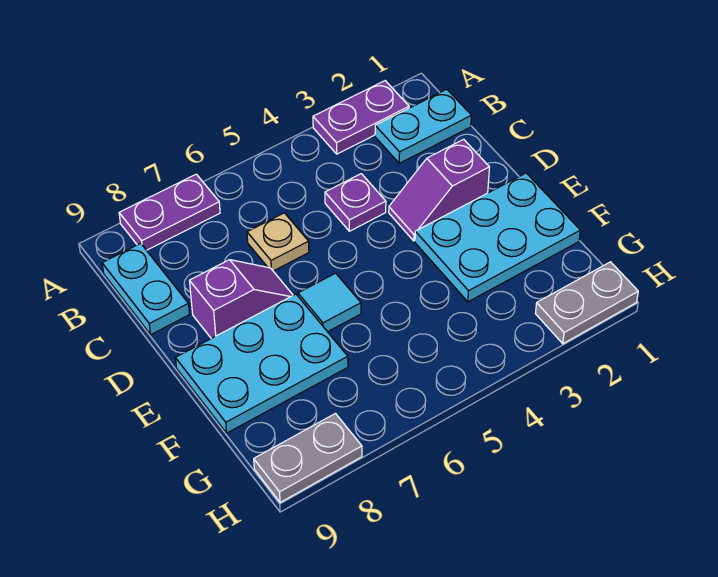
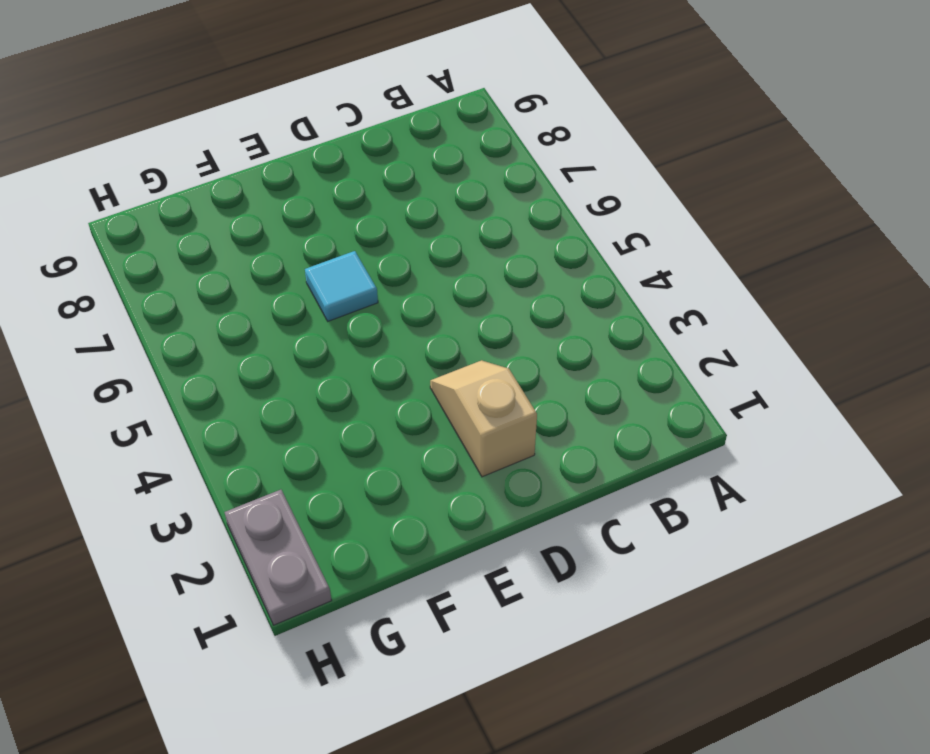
tan 1x2 slope [430,360,537,477] -> purple 1x2 slope [389,139,489,241]
none -> purple 1x2 plate [313,81,409,154]
none -> purple 1x2 plate [119,174,220,250]
none -> cyan 1x2 plate [375,89,472,163]

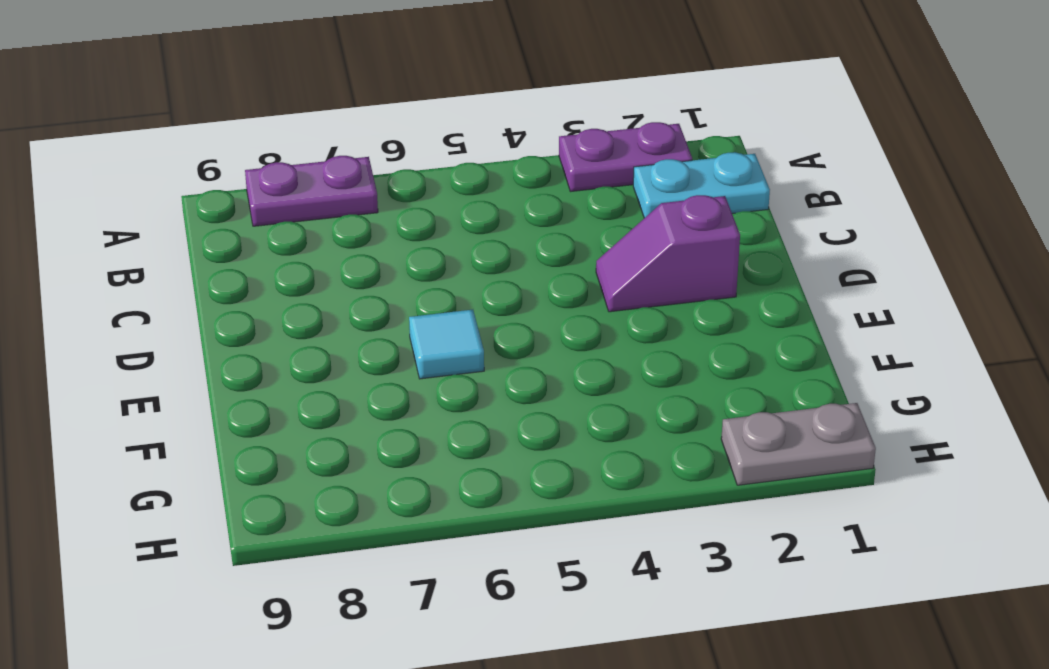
none -> cyan 1x2 plate [102,243,189,334]
none -> purple 1x1 plate [325,174,386,231]
none -> tan 1x1 plate [247,213,309,271]

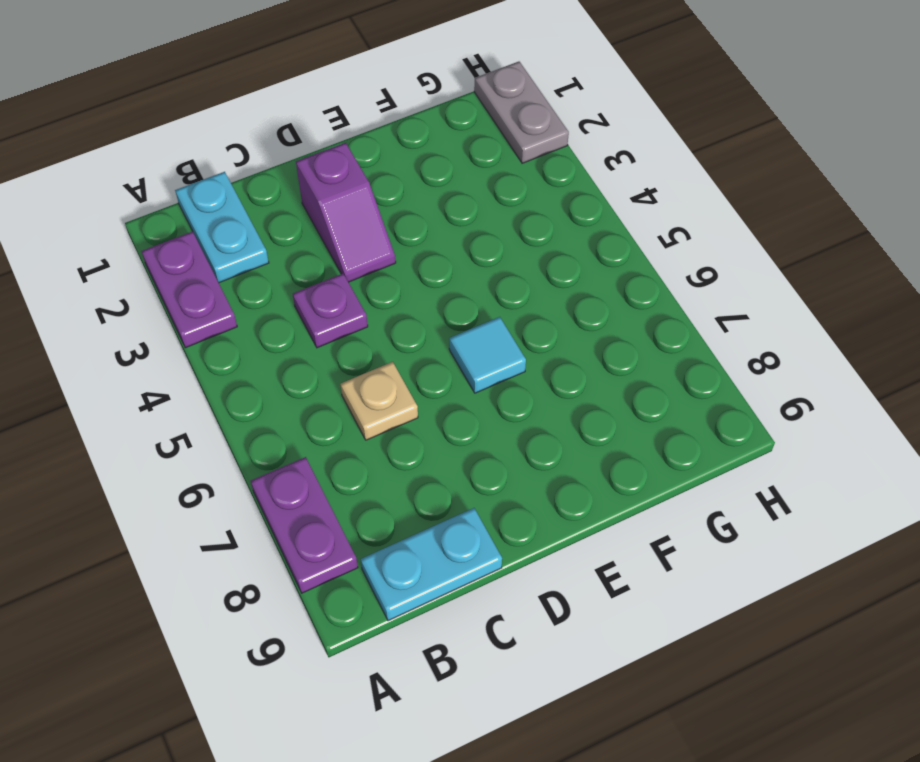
none -> purple 1x2 slope [189,260,293,338]
none -> cyan 2x3 plate [415,173,580,302]
none -> cyan 2x3 plate [176,294,348,433]

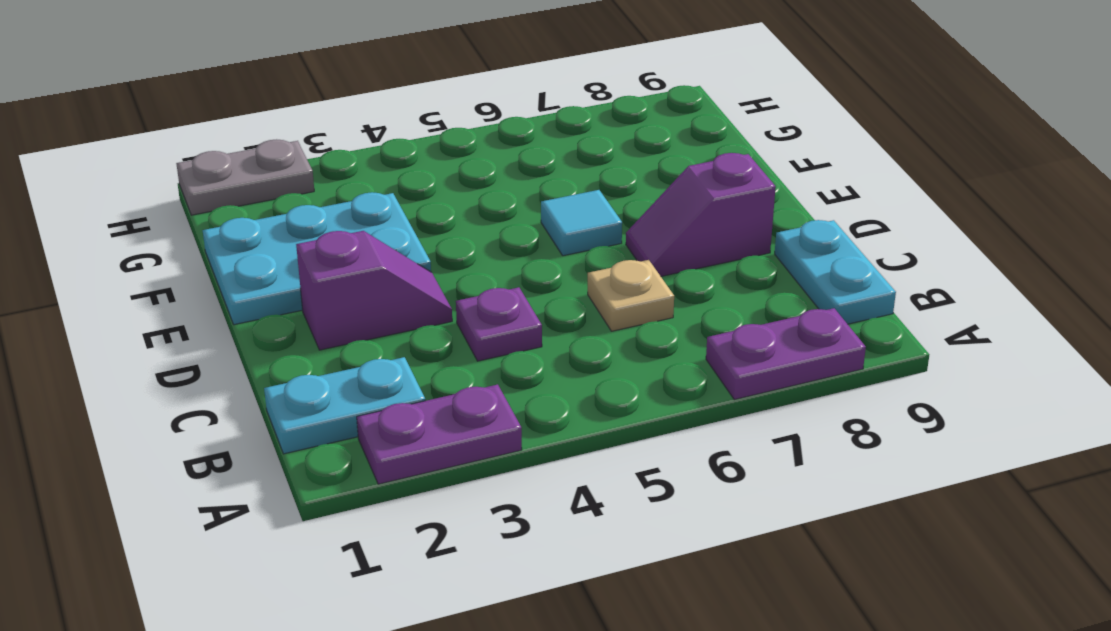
none -> cyan 2x3 plate [176,294,348,433]
none -> grey 1x2 plate [254,414,362,502]

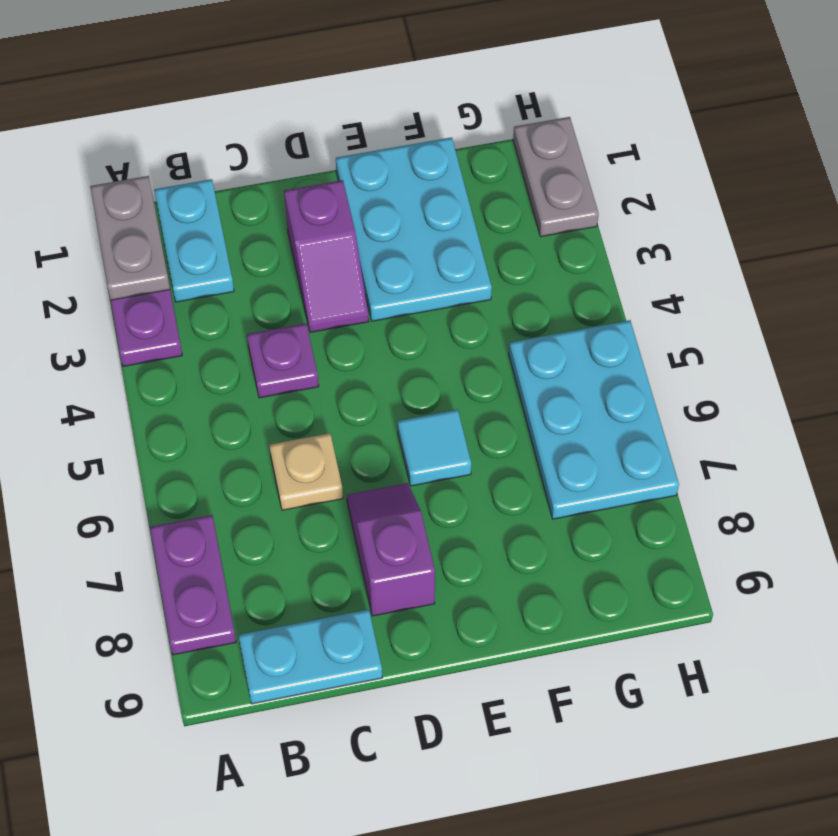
grey 1x2 plate [90,176,170,300] -> grey 1x2 plate moved to [254,414,362,502]
cyan 2x3 plate [509,320,679,519] -> cyan 2x3 plate moved to [176,294,348,433]

